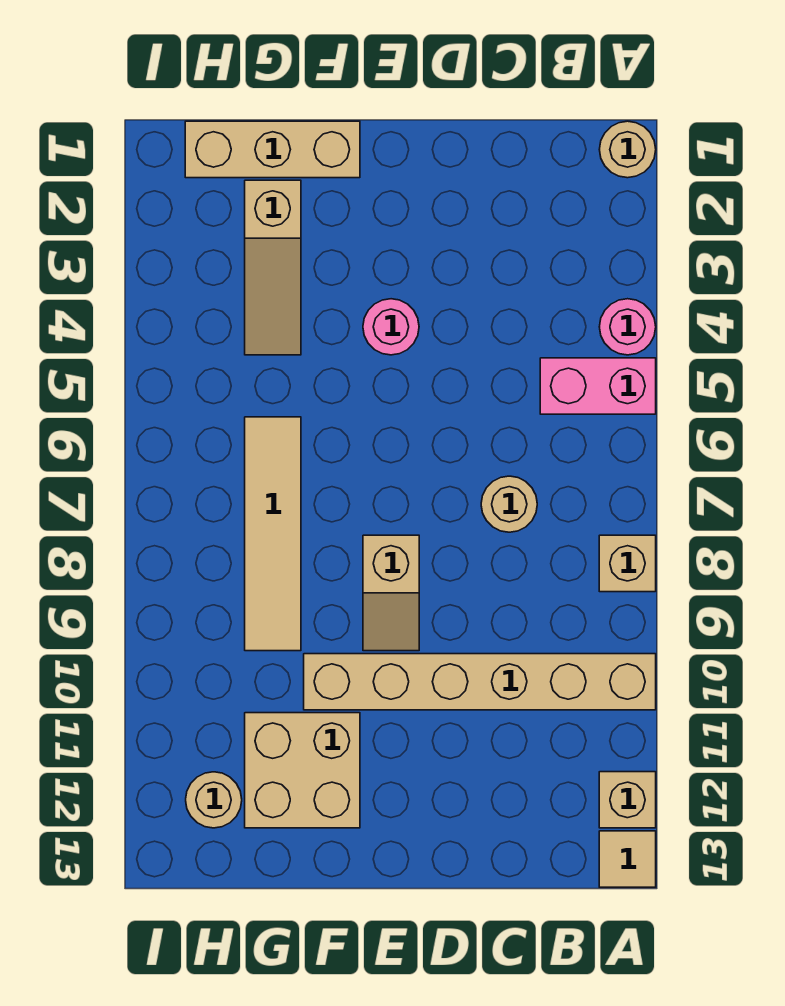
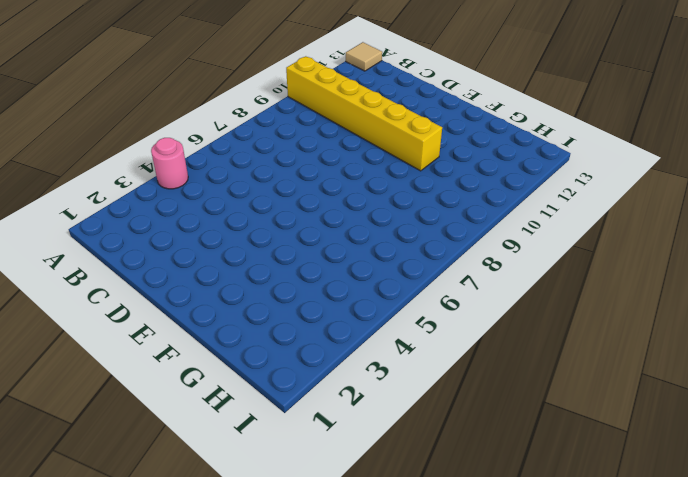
yellow 1x6 brick [286,56,442,171] -> tan 1x6 brick [304,654,656,710]
none -> tan 1x1 round brick [599,121,656,178]
none -> pink 1x2 brick [540,358,656,414]
none -> tan 1x1 brick [599,535,656,592]

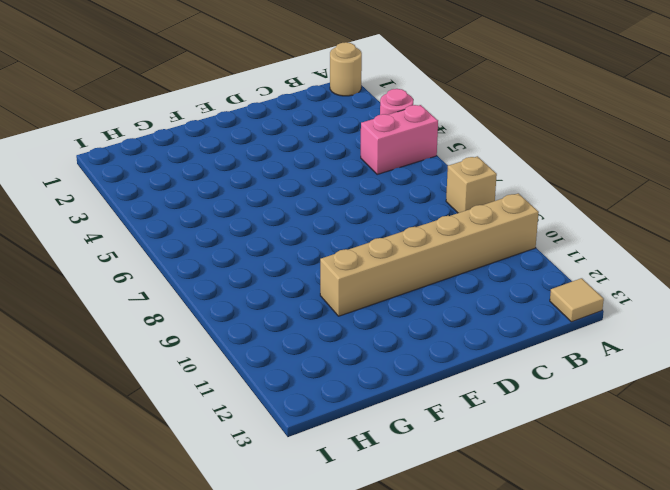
none -> tan 1x1 brick [599,772,656,828]
none -> tan 1x1 round brick [481,476,537,532]
none -> pink 1x1 round brick [363,299,419,355]

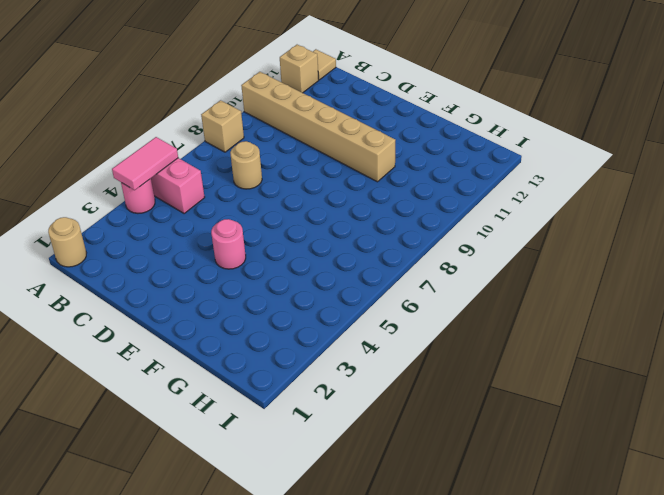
pink 1x2 tile [112,137,178,190] -> none
none -> tan 1x2 slope [363,535,419,651]
none -> tan 1x3 brick [185,121,360,178]
none -> tan 2x2 brick [245,713,360,828]

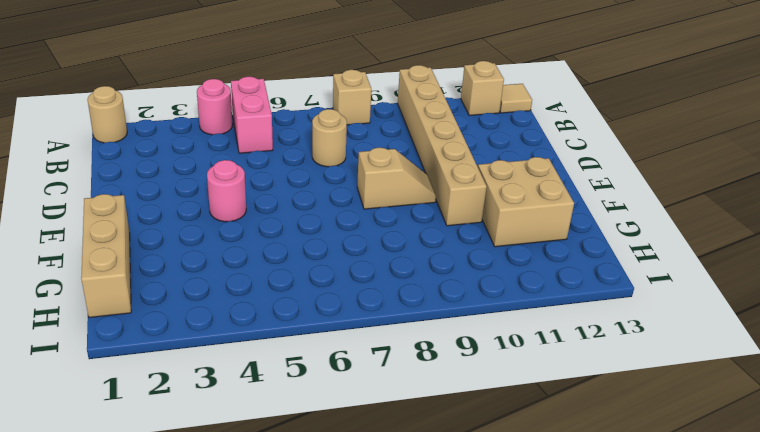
none -> tan 1x3 slope [245,180,301,355]
none -> tan 1x4 tile [245,417,301,651]
none -> tan 1x1 round brick [186,772,242,828]

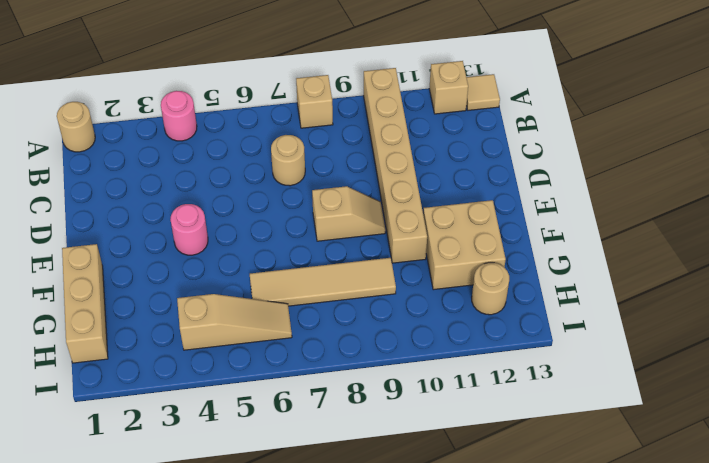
tan 1x3 slope [177,294,292,350] -> tan 1x3 slope moved to [245,180,301,355]
none -> pink 1x2 brick [540,358,656,414]

